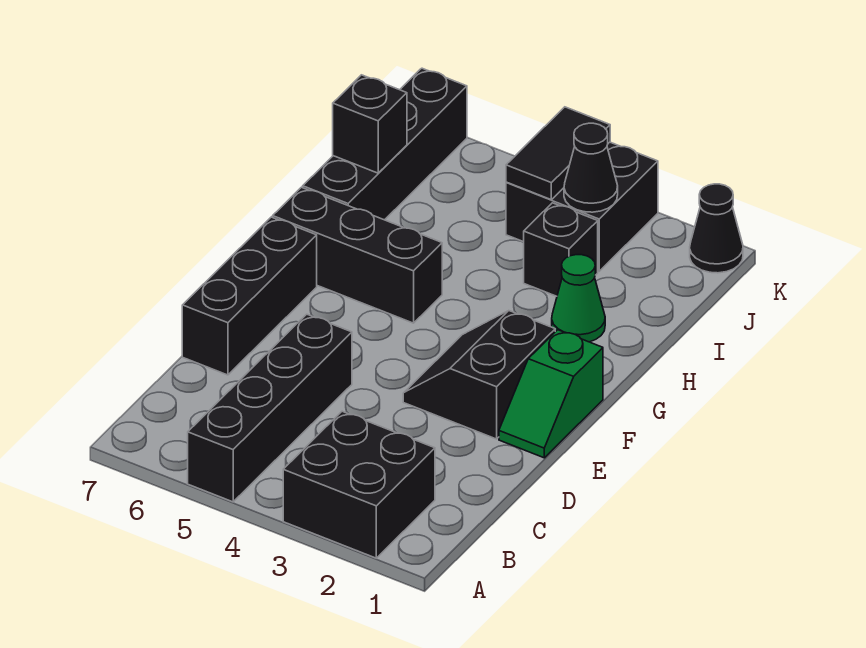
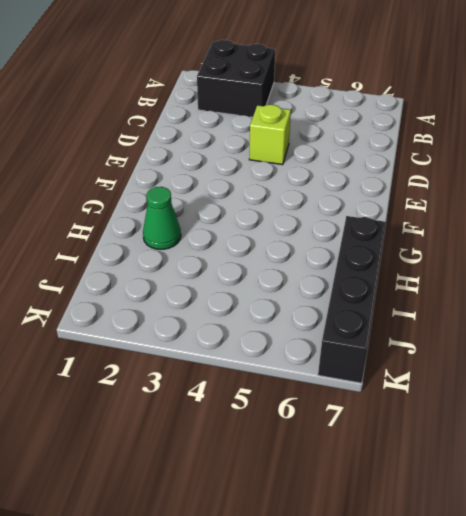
lime 1x1 brick [249,105,291,165] -> none
none -> black 1x4 brick [188,314,352,502]
none -> black 1x3 brick [182,217,317,375]
none -> green 1x2 slope [499,330,603,458]

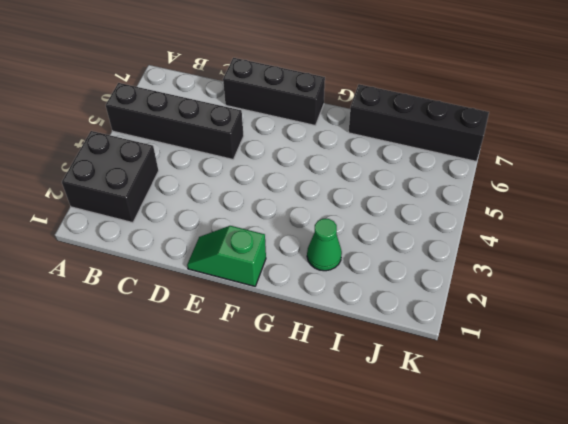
none -> black 2x2 slope [403,311,555,439]
none -> black 1x3 brick [273,187,442,323]
none -> black 1x1 brick [524,203,598,296]

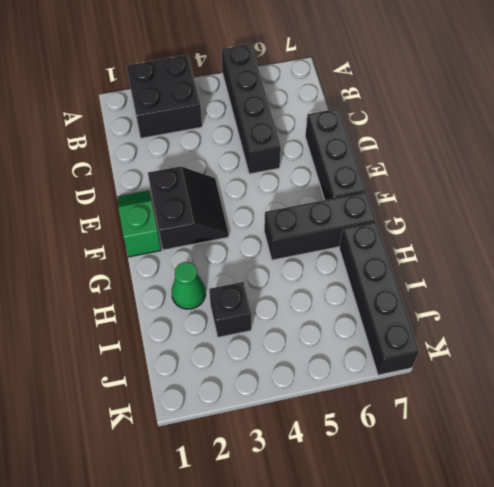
none -> black 2x2 brick [506,142,658,271]
none -> black 1x1 cone [690,184,743,273]
none -> black 1x1 brick [333,75,407,173]

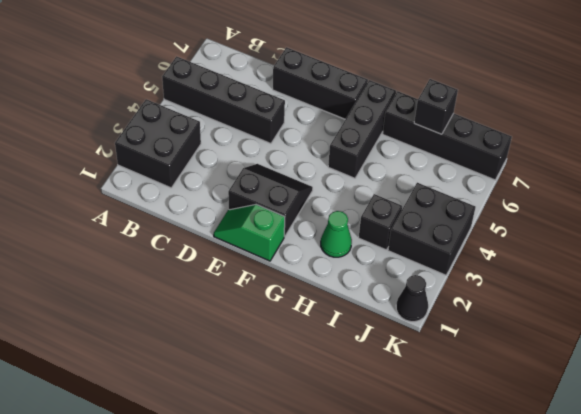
none -> black 1x1 cone [564,123,618,212]
none -> black 1x2 tile [506,107,610,200]

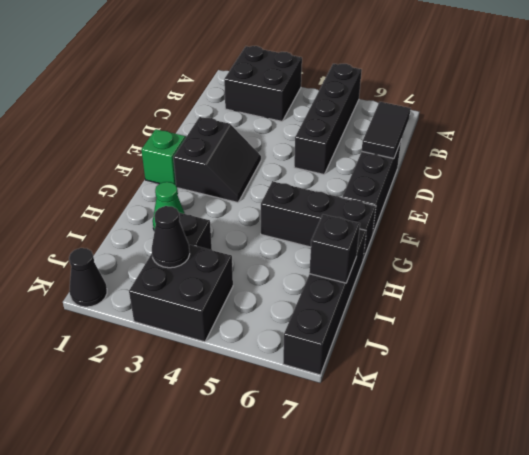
black 1x2 tile [362,102,411,158] -> black 1x2 tile moved to [506,107,610,200]

